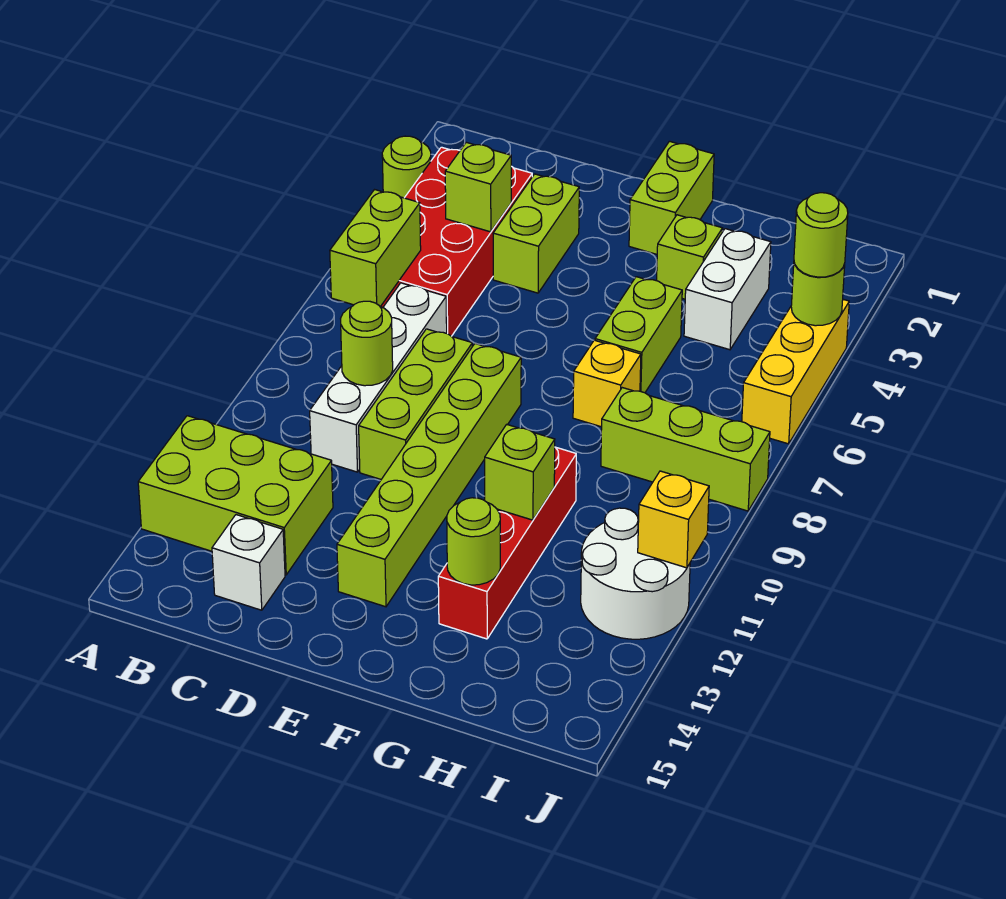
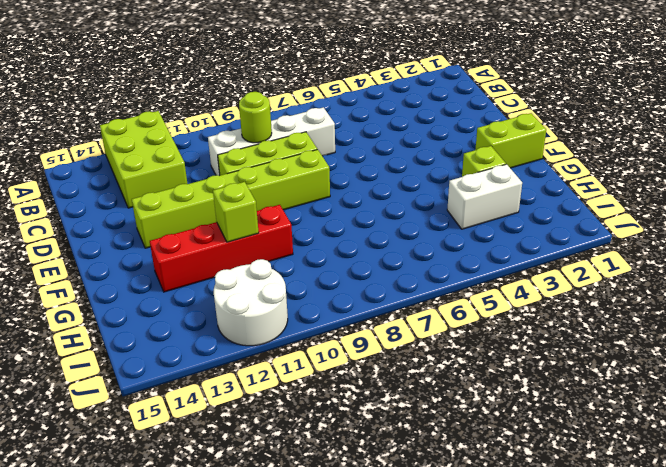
none -> lime 1x1 round brick [382,136,431,198]
none -> red 2x4 brick [381,147,533,336]
none -> white 1x1 brick [212,515,285,610]

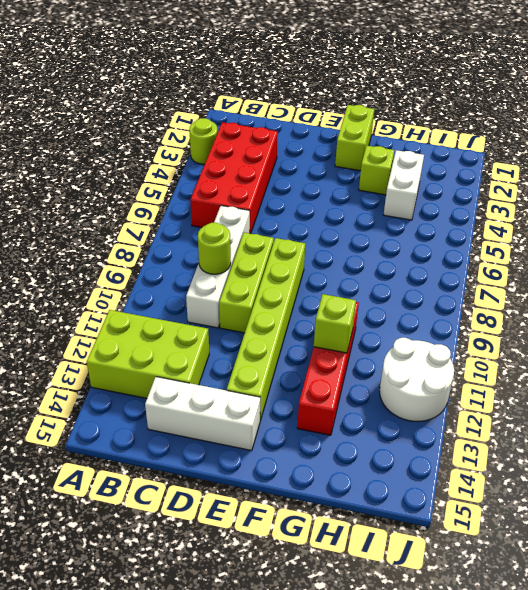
white 1x3 brick [145,377,260,451] -> white 1x1 brick [212,515,285,610]
none -> lime 1x2 brick [493,174,579,293]
none -> lime 1x2 brick [595,277,682,393]
none -> yellow 1x1 brick [573,340,641,427]

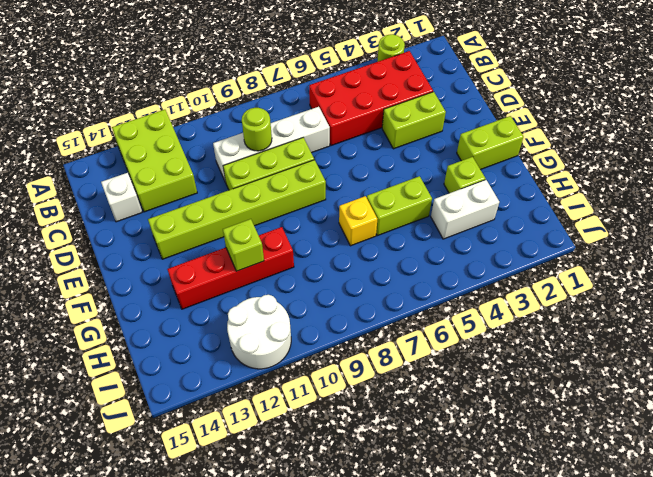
none -> lime 1x3 brick [601,388,770,511]
none -> yellow 1x3 brick [742,299,849,444]
none -> lime 1x2 brick [330,190,421,306]

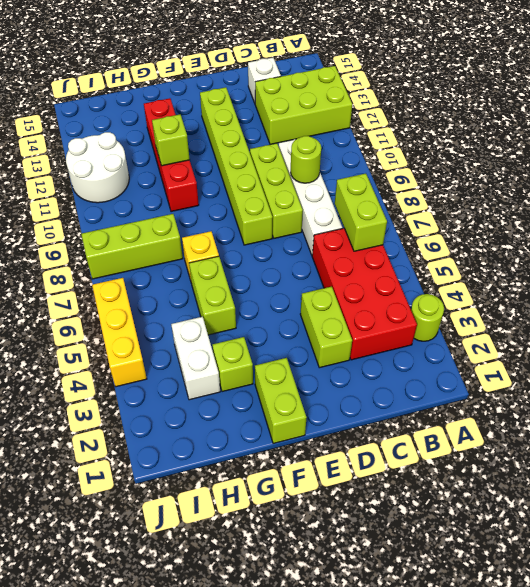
none -> lime 1x1 brick [445,142,511,232]
none -> lime 1x1 round brick [447,498,500,585]
none -> lime 1x1 round brick [791,263,845,326]

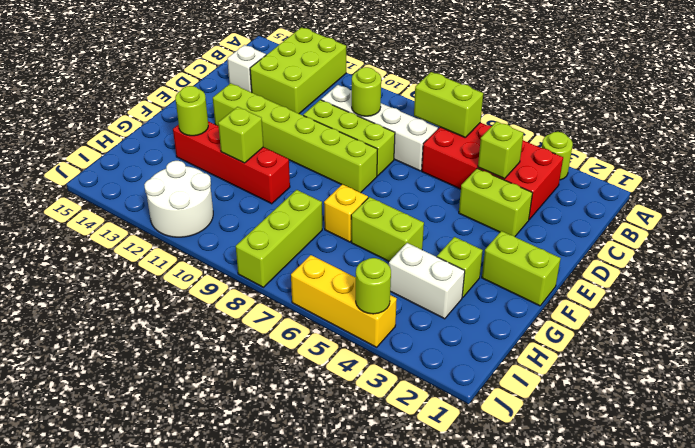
none -> yellow 1x1 brick [638,471,709,568]
none -> lime 1x1 round brick [794,193,848,277]

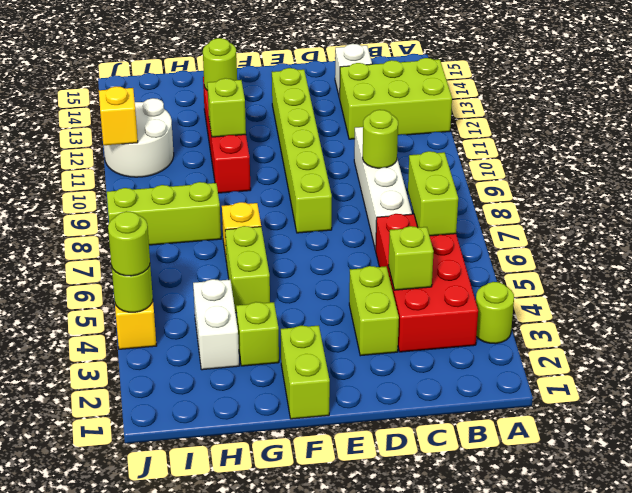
none -> lime 1x3 brick [359,329,472,479]

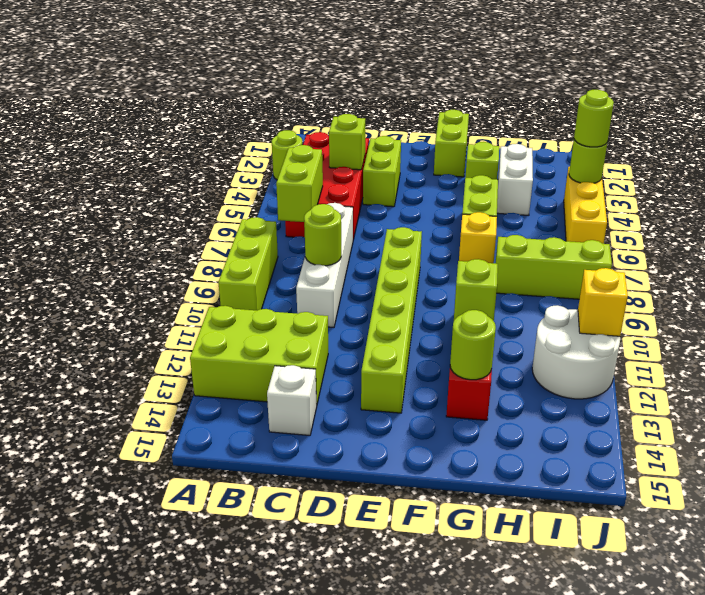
lime 1x3 brick [218,217,278,310] -> lime 1x3 brick moved to [359,329,472,479]

